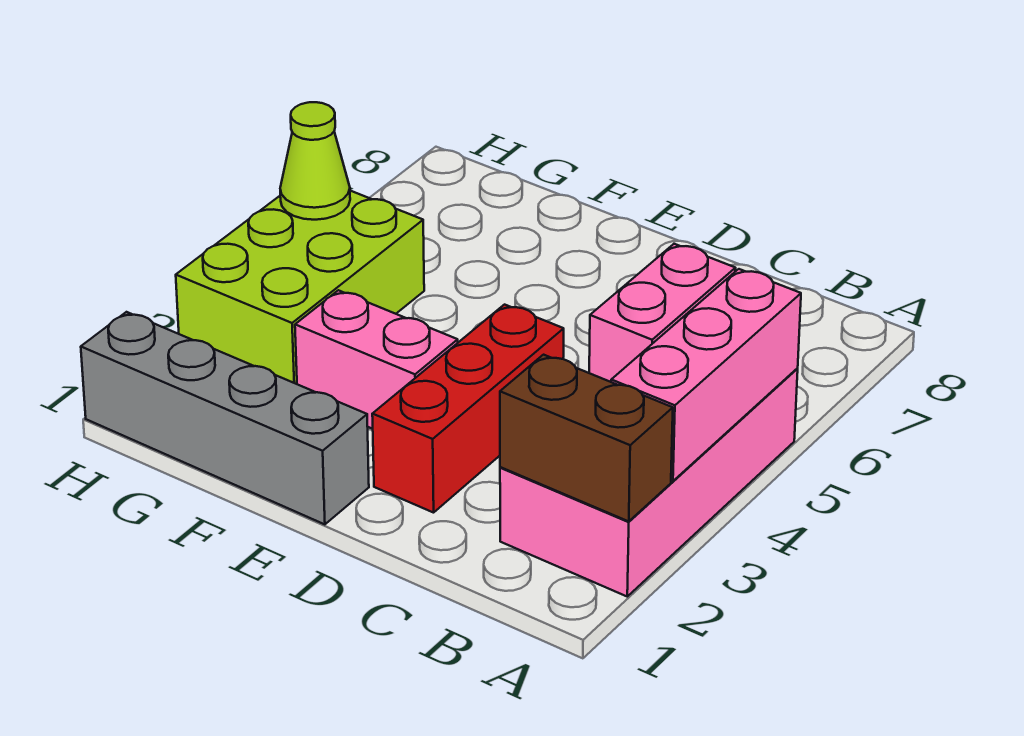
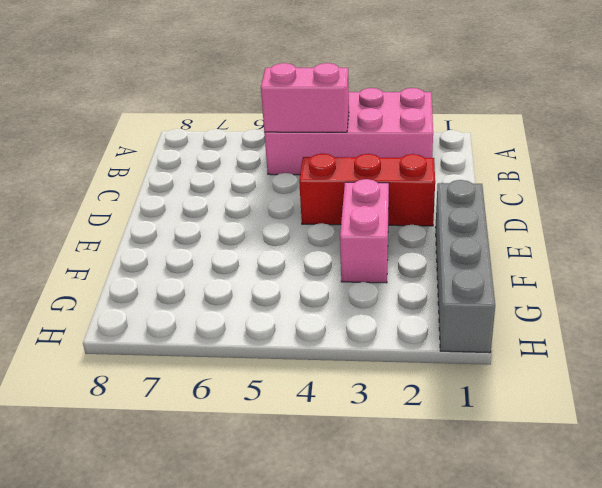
none -> lime 2x3 brick [176,191,424,384]
none -> brown 1x2 brick [500,355,673,521]

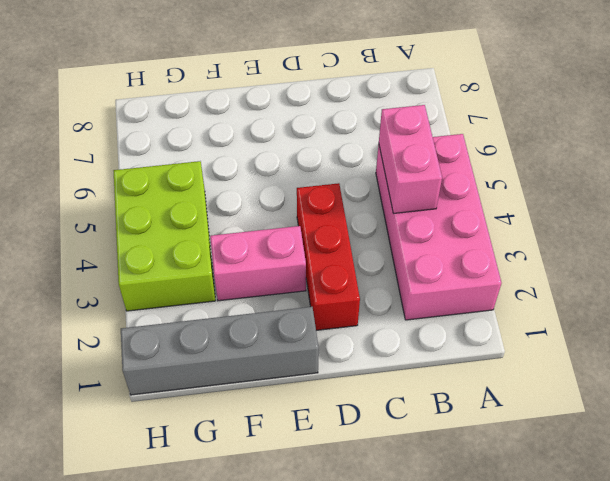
none -> brown 1x2 brick [500,355,673,521]
none -> pink 1x3 brick [611,269,801,481]

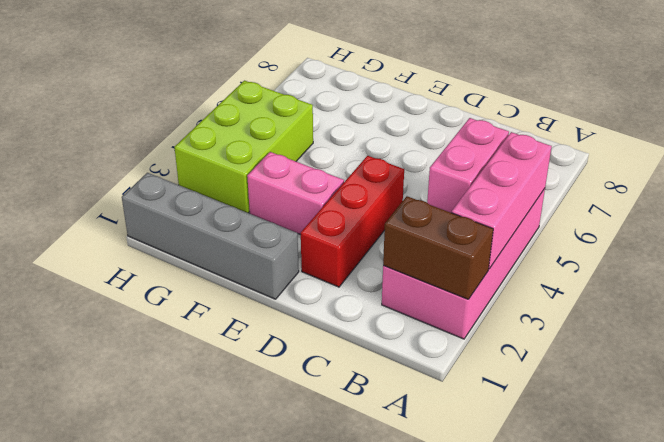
none -> lime 1x1 cone [280,102,350,220]

